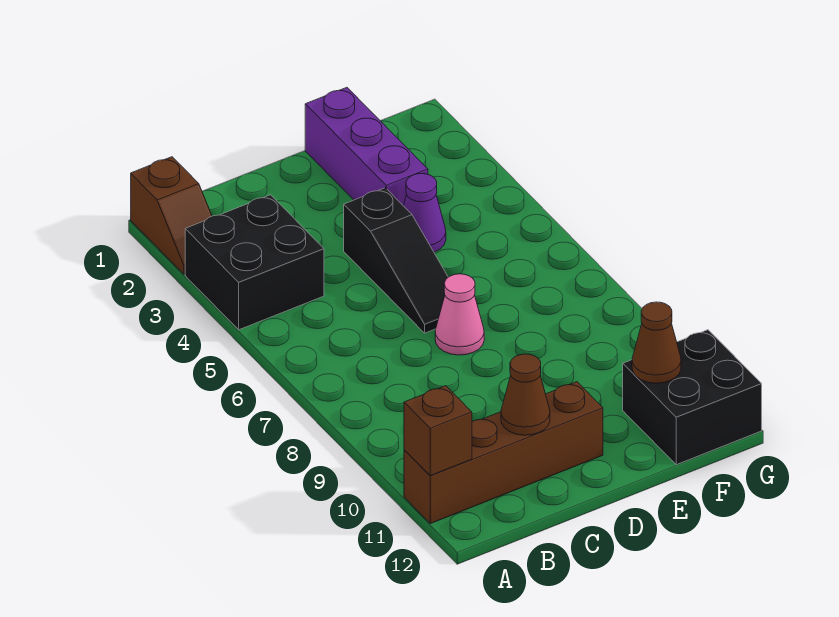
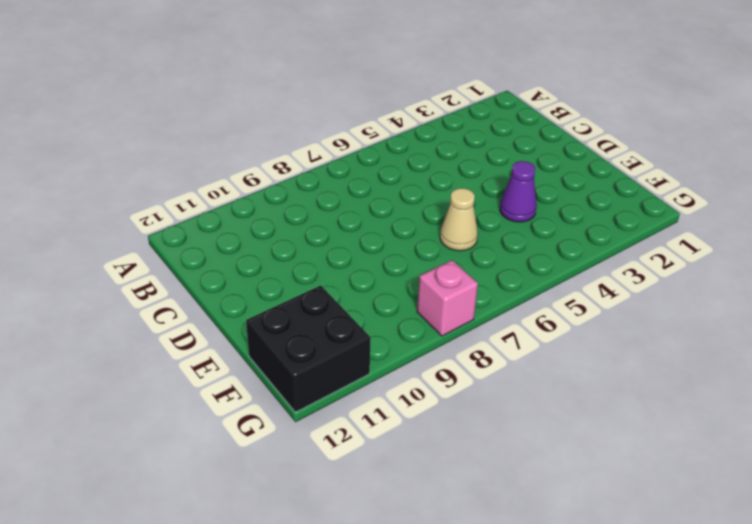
tan 1x1 cone [440,188,478,251] -> none
pink 1x1 brick [417,260,478,336] -> none
none -> brown 1x2 slope [131,157,212,274]
none -> black 2x2 brick [185,195,324,330]

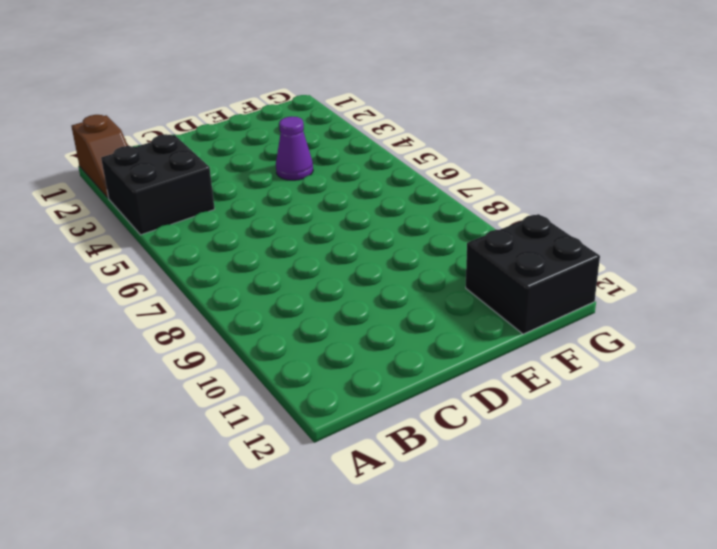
none -> brown 1x4 brick [404,382,603,524]
none -> black 1x3 slope [344,188,448,333]

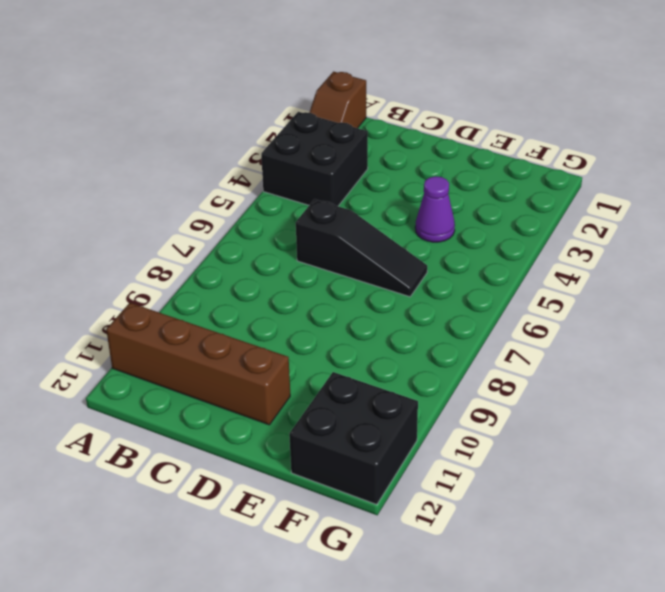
black 1x3 slope [296,199,427,297] -> black 1x3 slope turned to [344,188,448,333]
none -> pink 1x1 cone [435,274,484,355]
none -> purple 1x3 brick [305,88,428,206]

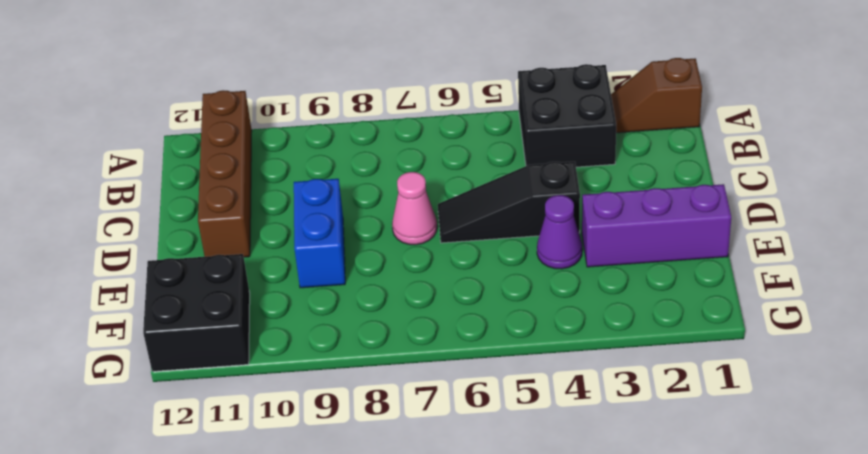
blue 1x2 brick [294,179,345,288] -> none
none -> brown 1x1 brick [404,386,472,476]
none -> brown 1x1 cone [501,354,550,435]

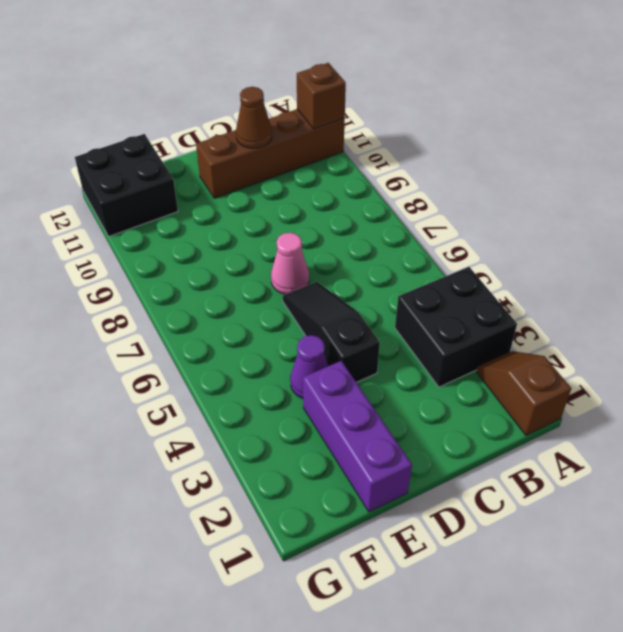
none -> brown 1x1 cone [632,302,681,383]

